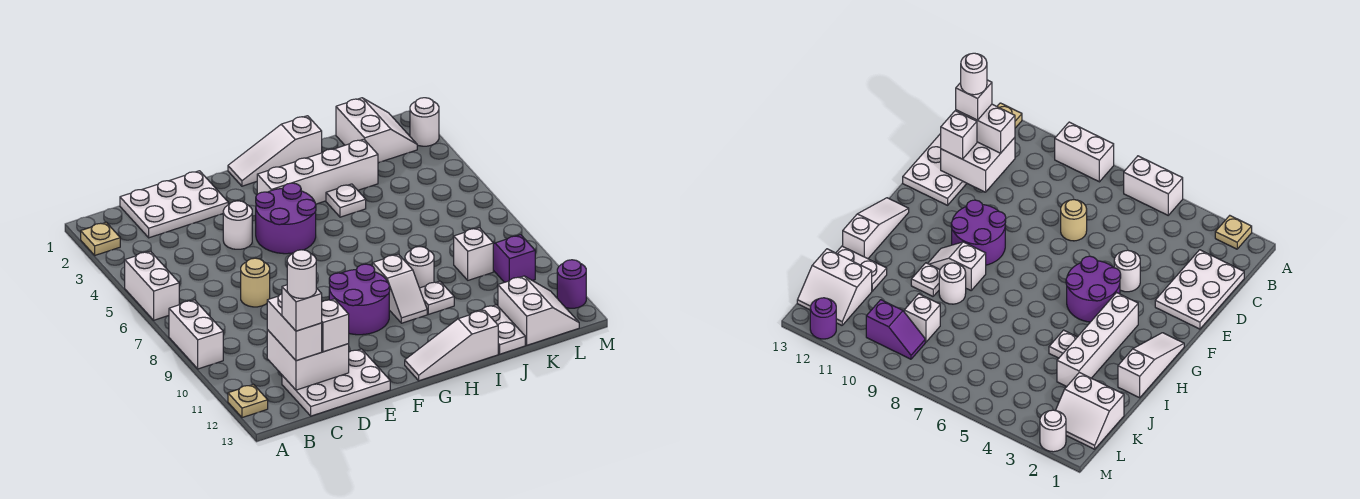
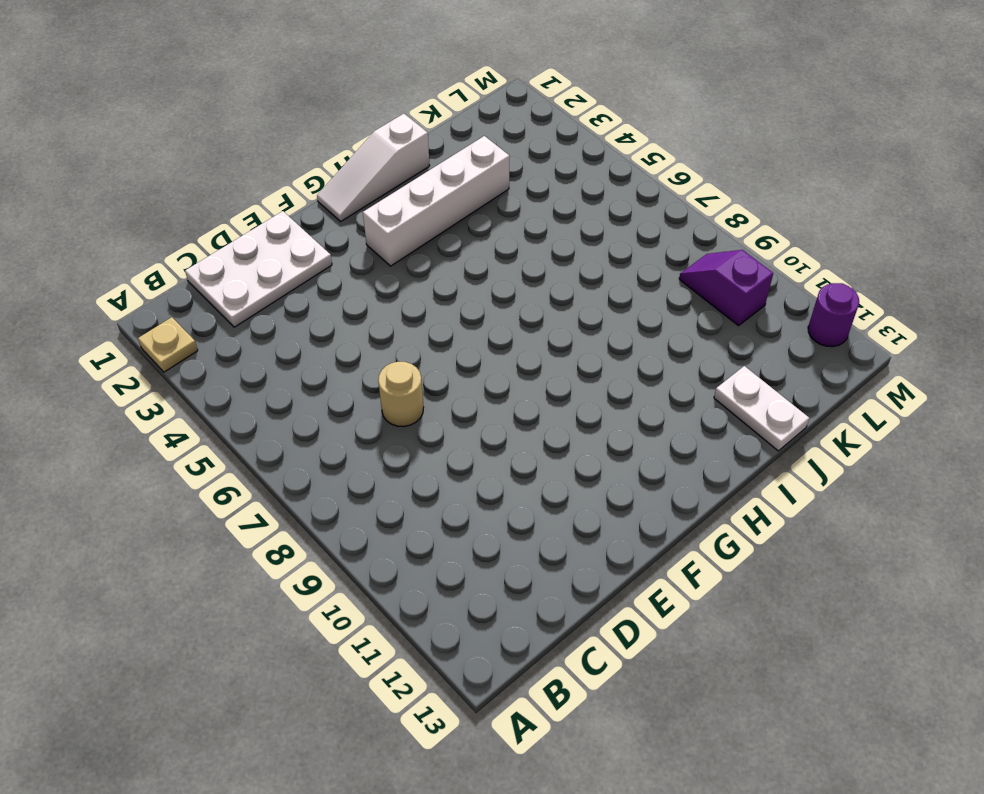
none -> white 1x2 brick [125,251,179,320]
none -> white 1x2 brick [169,300,223,369]
none -> tan 1x1 plate [228,384,268,418]

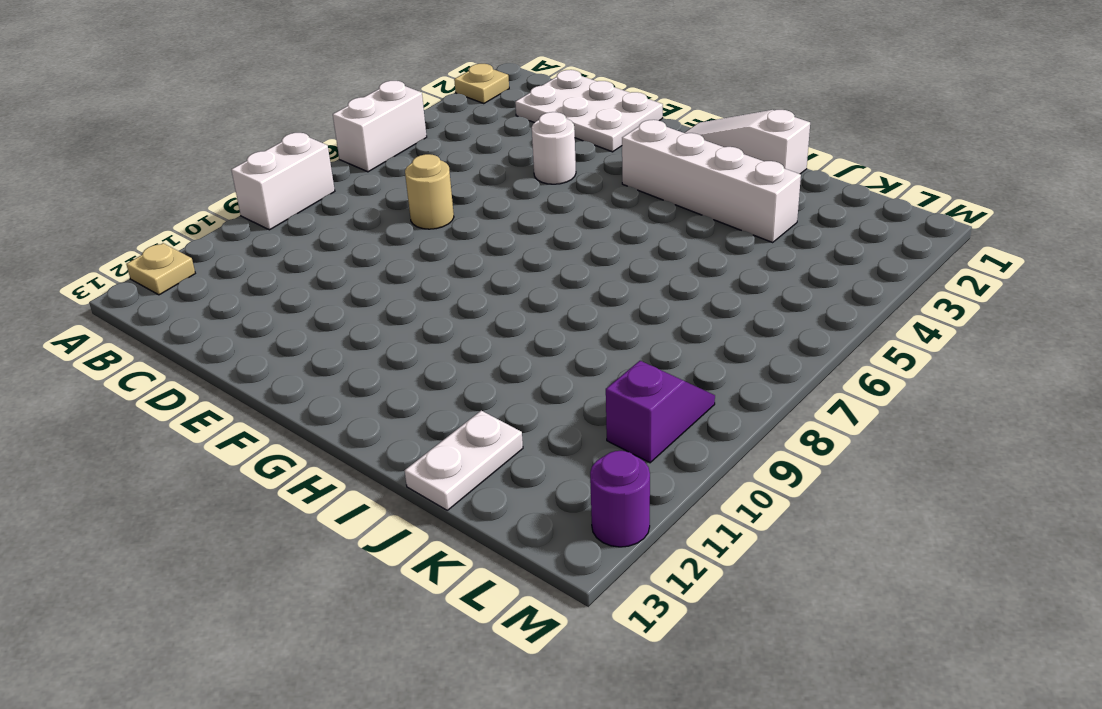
none -> white 2x3 plate [282,349,390,416]
none -> purple 2x2 round brick [256,183,316,254]
none -> purple 2x2 round brick [329,264,390,335]

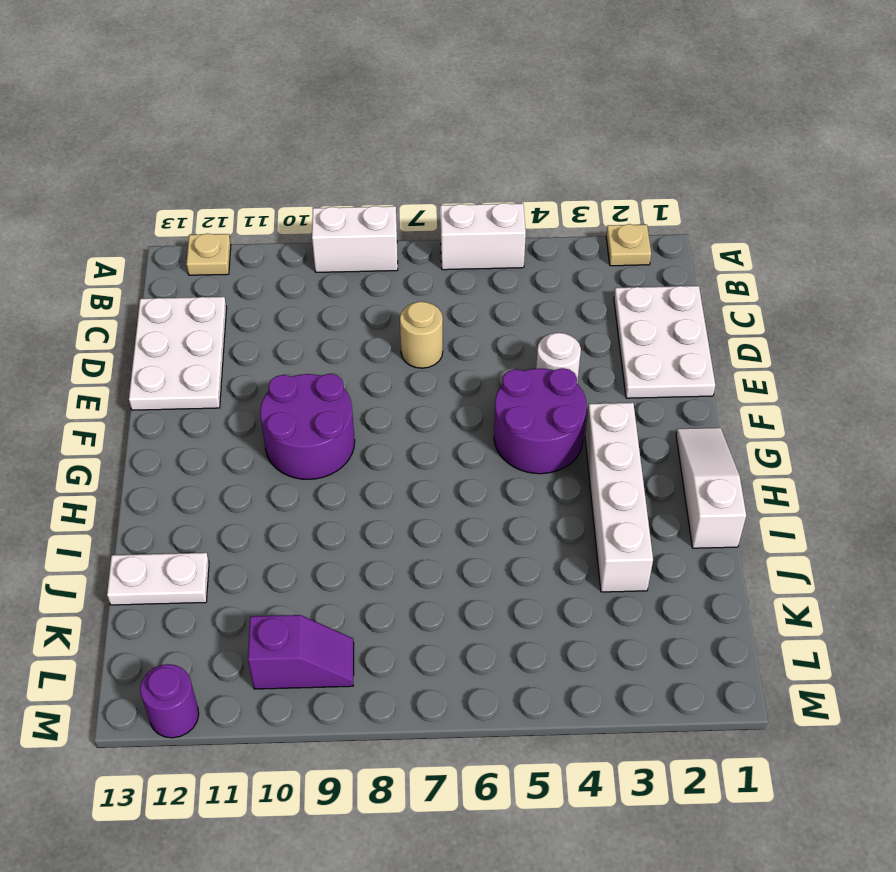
none -> white 1x3 slope [405,310,498,381]
none -> white 1x2 slope [373,254,427,323]
none -> white 1x1 plate [326,184,366,217]

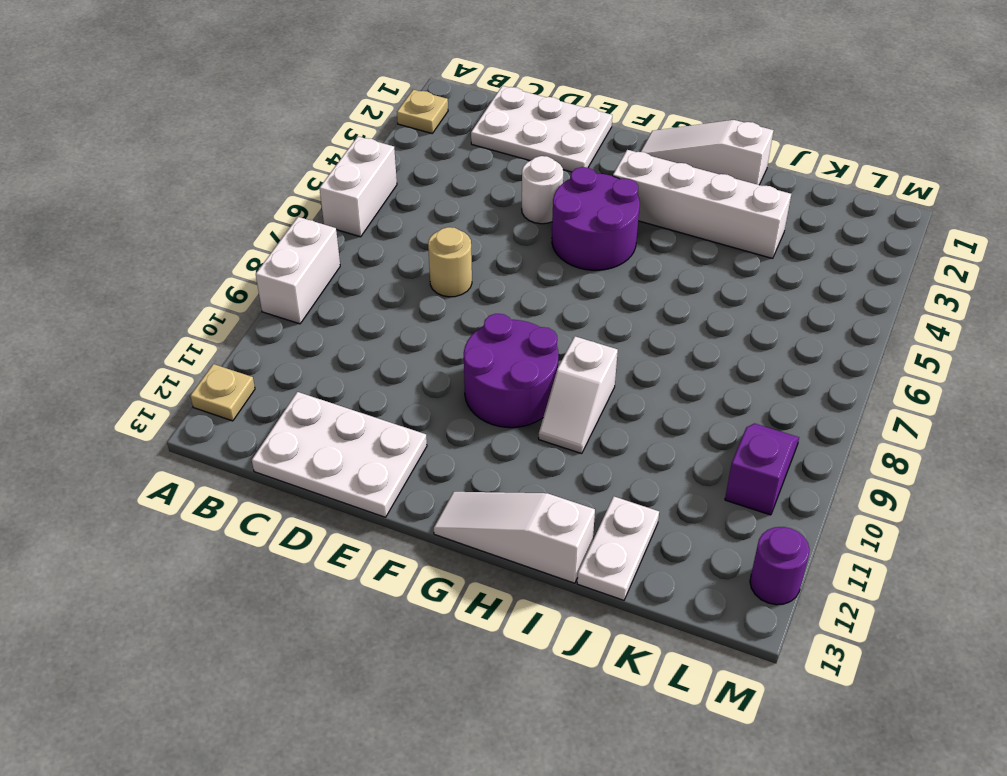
none -> white 1x1 plate [326,184,366,217]
none -> white 1x1 round brick [405,247,434,288]
none -> white 1x1 plate [420,281,454,314]

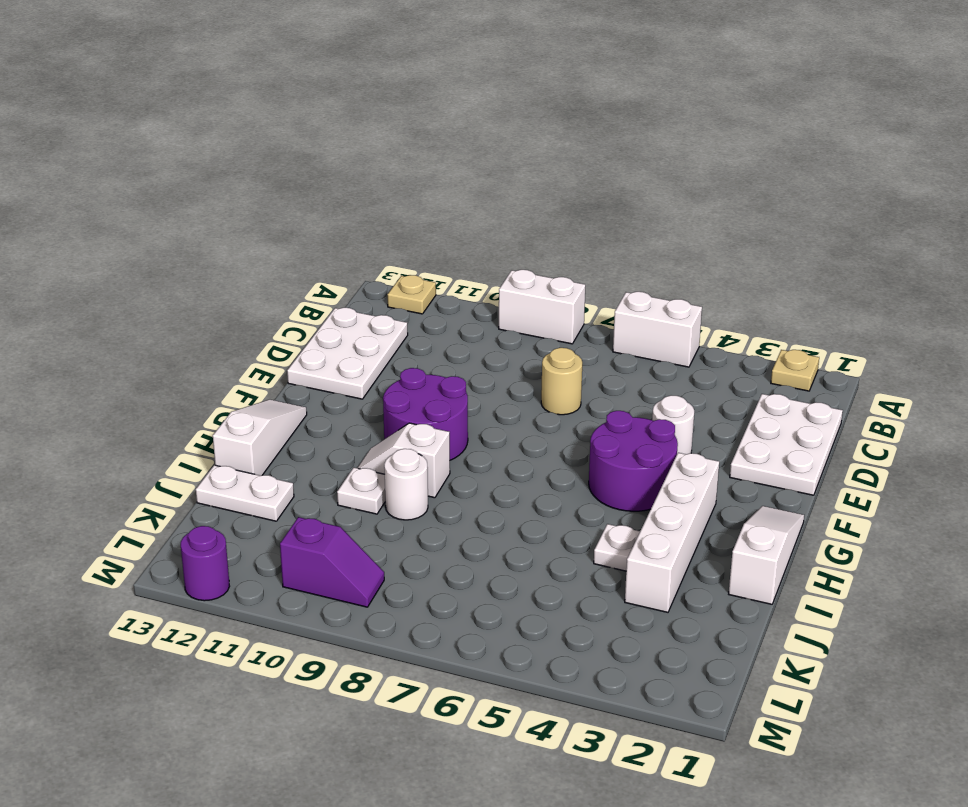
none -> white 2x2 slope [336,98,417,163]
none -> white 1x1 brick [454,228,493,280]
none -> white 2x2 slope [498,276,579,345]

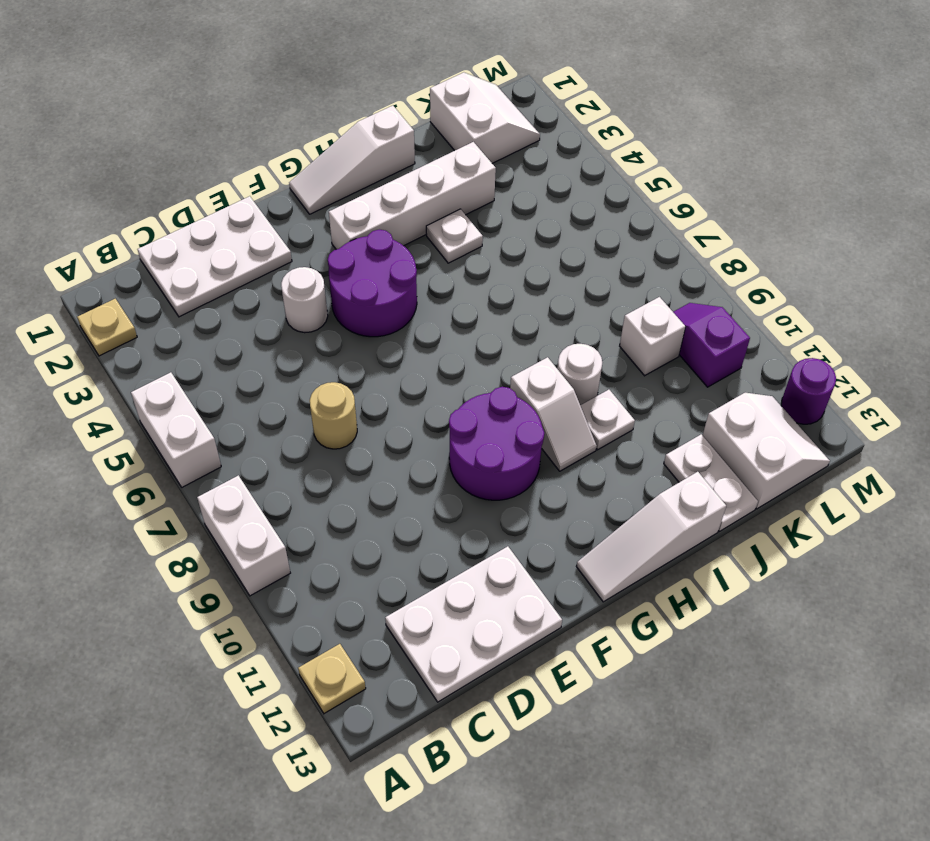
none -> white 1x1 round brick [410,98,439,146]
none -> white 2x2 brick [267,330,349,390]
none -> white 1x2 brick [267,294,322,361]

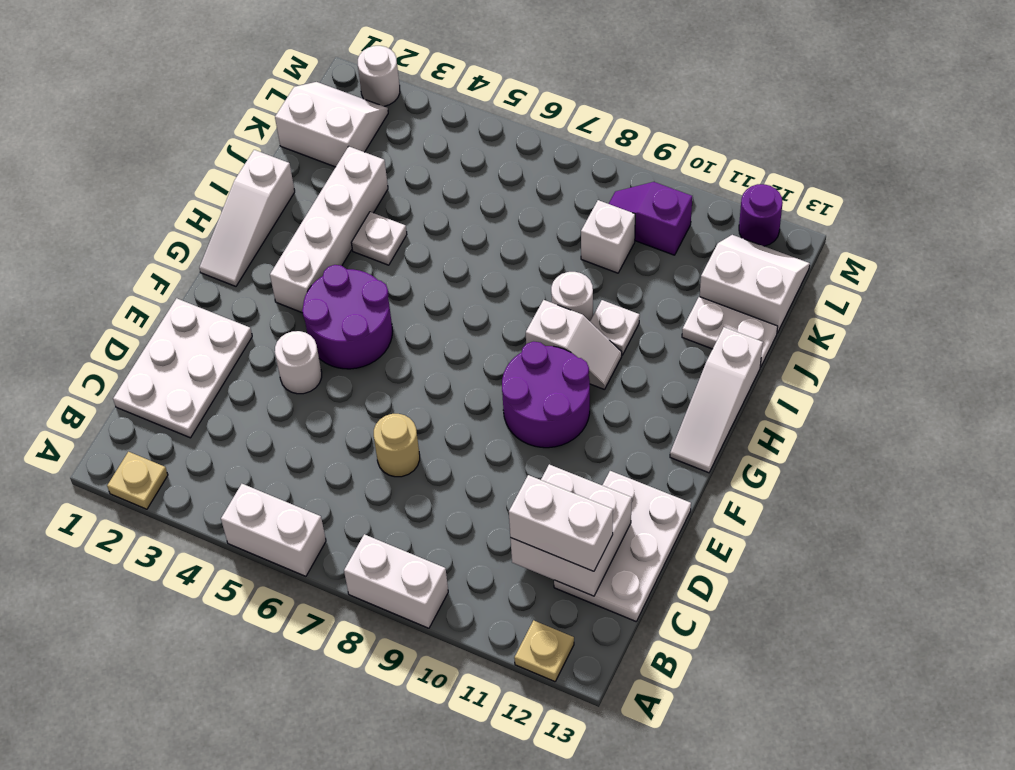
none -> white 1x1 brick [322,299,349,352]
none -> white 1x1 brick [282,285,322,331]
none -> white 1x1 round brick [287,250,316,298]

